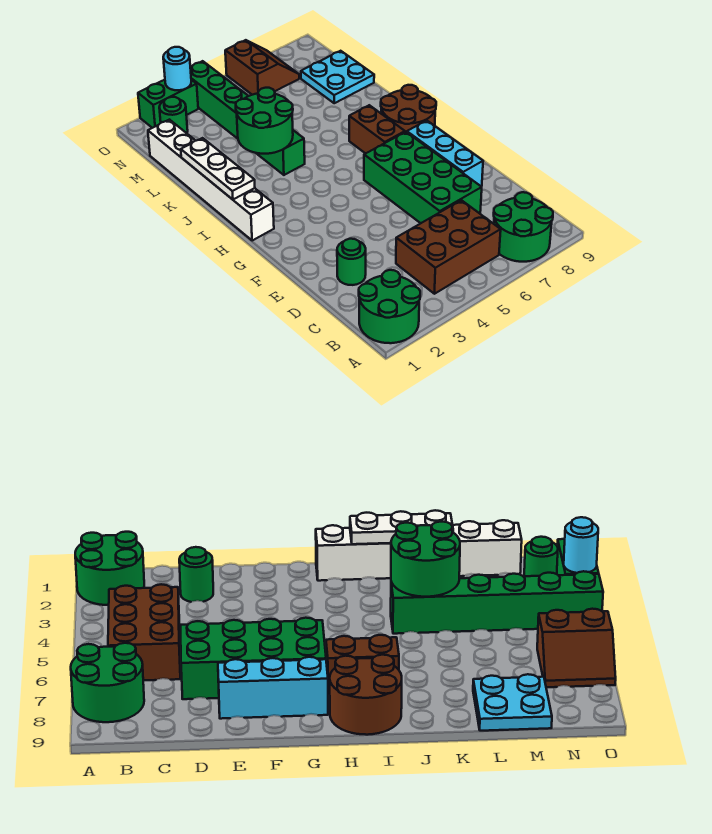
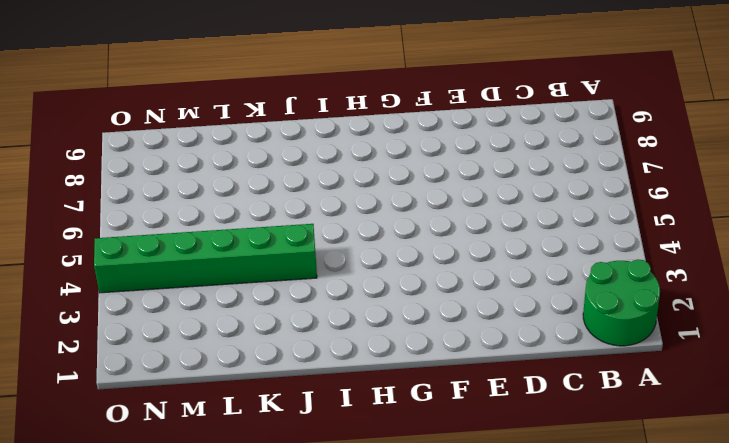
none -> green 2x2 round brick [494,192,553,262]
none -> brown 2x3 brick [396,200,501,294]
none -> green 1x1 round brick [337,239,366,285]

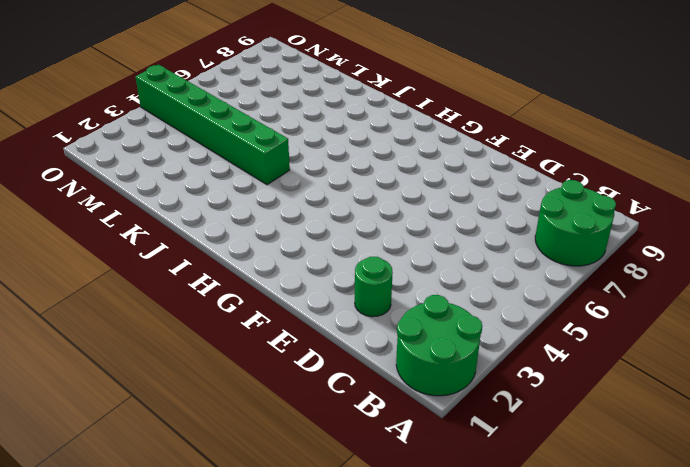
none -> brown 2x3 brick [396,200,501,294]
none -> green 2x4 brick [364,132,482,223]
none -> cyan 1x3 brick [407,121,483,187]

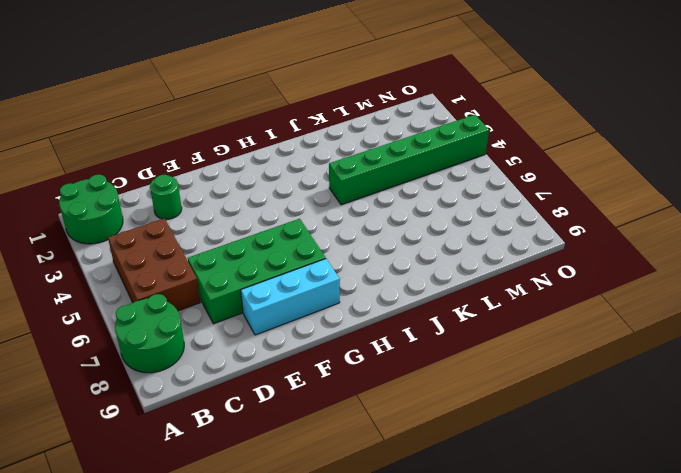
none -> white 1x6 brick [148,120,274,240]
none -> brown 1x2 brick [349,105,405,154]
none -> brown 2x2 round brick [381,85,436,132]

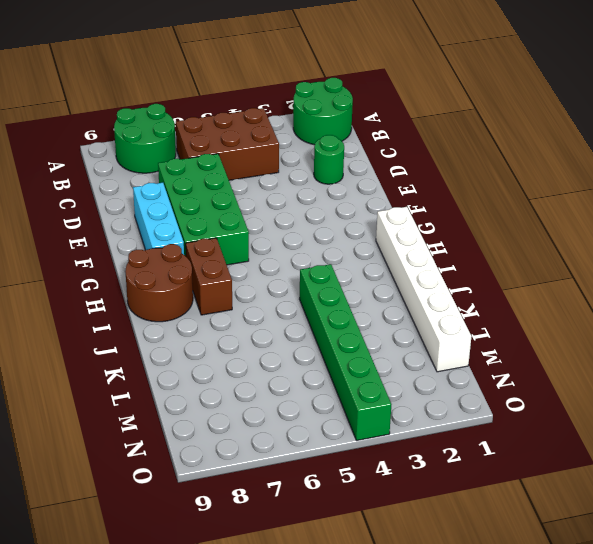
none -> cyan 2x2 plate [301,51,374,103]
none -> green 1x1 round brick [159,97,188,133]
none -> brown 2x2 slope [225,40,299,95]

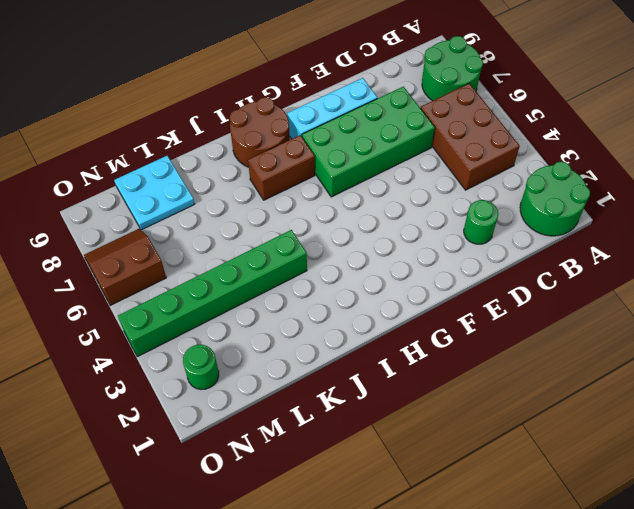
none -> white 1x6 brick [148,120,274,240]
none -> green 1x2 brick [138,80,198,128]
none -> white 1x3 plate [181,138,255,199]

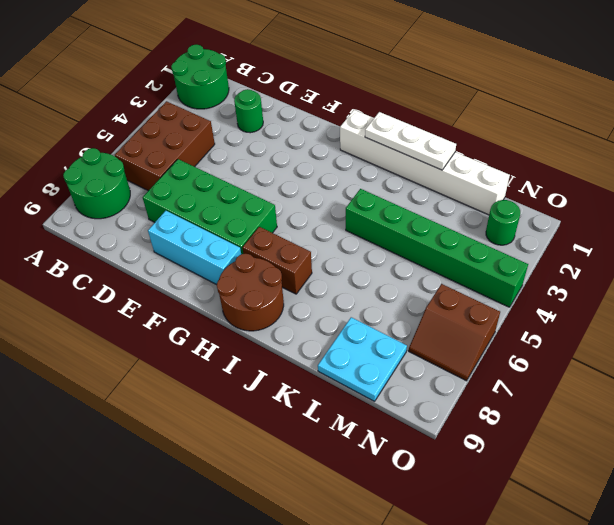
none -> green 1x2 brick [138,80,198,128]
none -> green 2x2 round brick [236,88,293,154]
none -> cyan 1x1 round brick [163,47,191,90]

